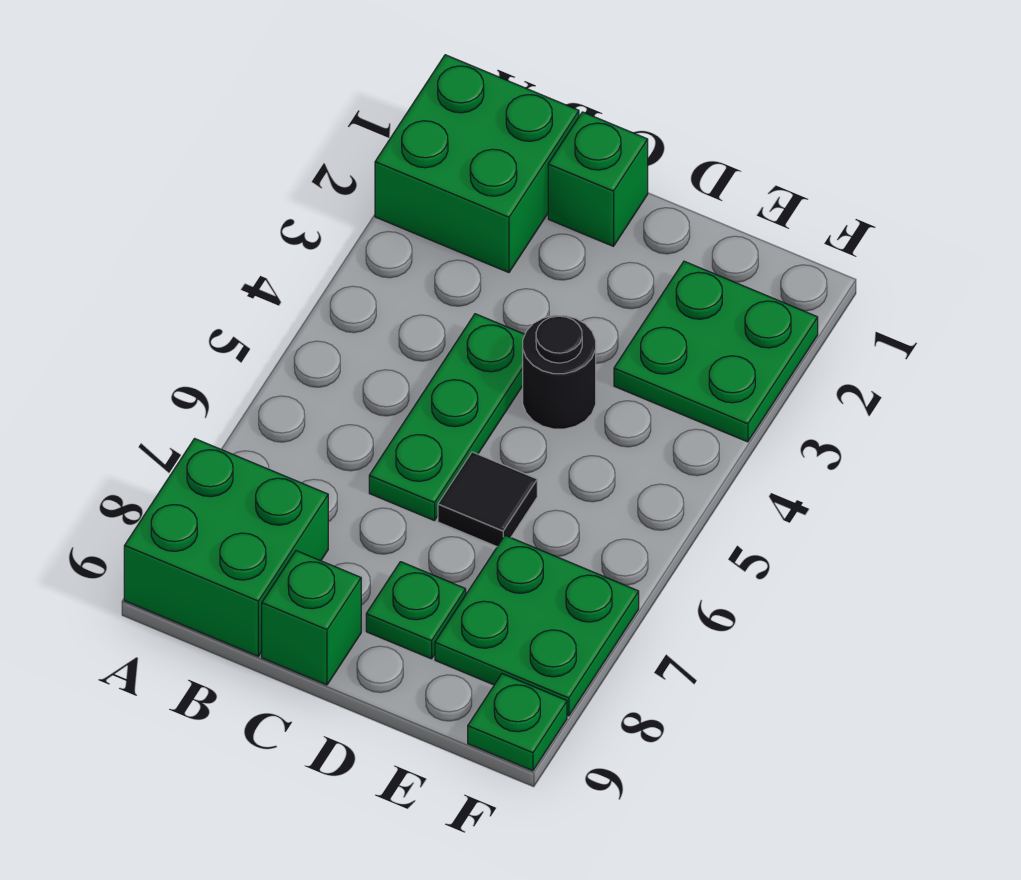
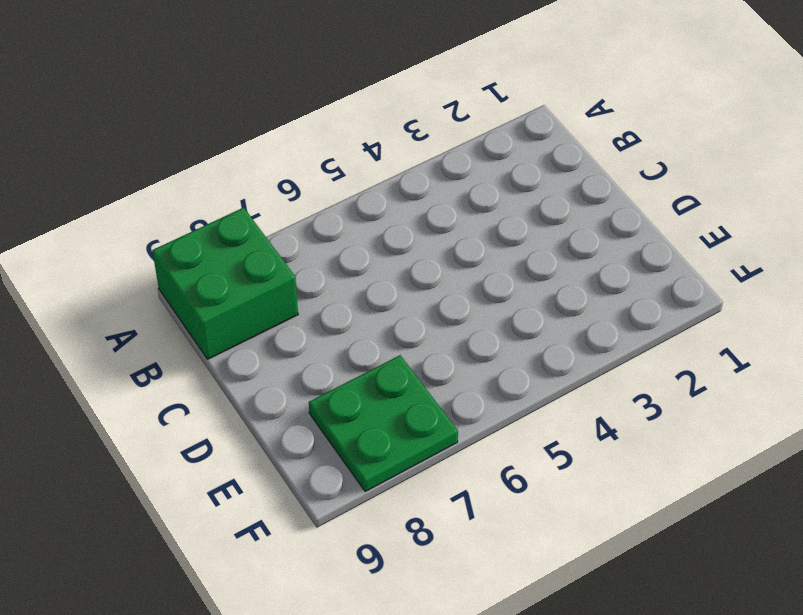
none -> green 2x2 brick [375,55,579,273]
none -> green 1x1 brick [548,112,648,246]

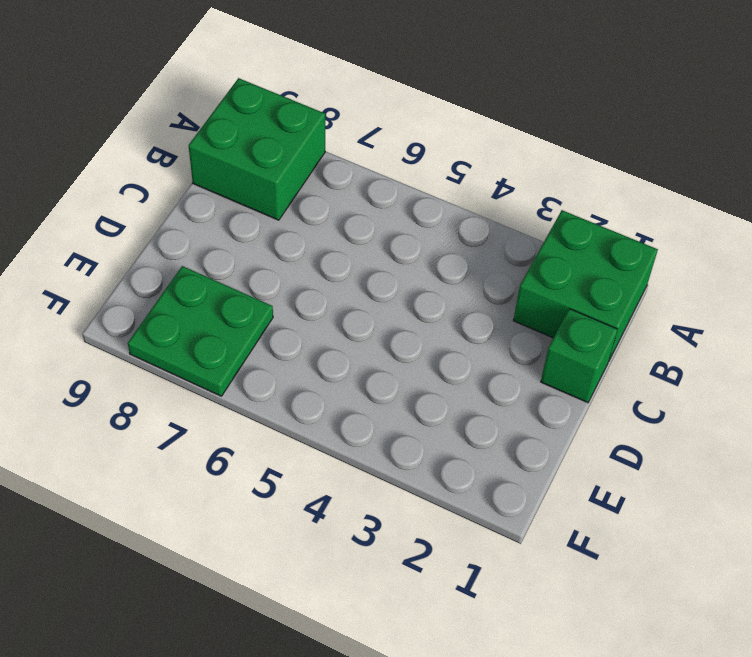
none -> green 1x3 plate [369,314,525,521]
none -> green 1x1 brick [262,551,361,685]

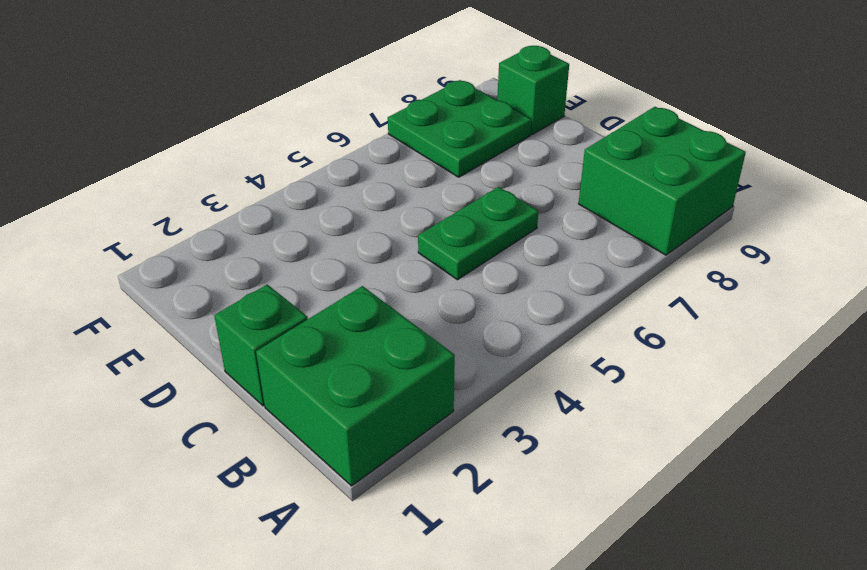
green 1x2 plate [418,187,538,280] -> green 1x3 plate [369,314,525,521]
green 1x1 brick [497,46,569,135] -> green 1x1 brick moved to [262,551,361,685]
none -> black 1x1 round brick [523,315,596,429]
none -> black 1x1 tile [438,452,537,547]

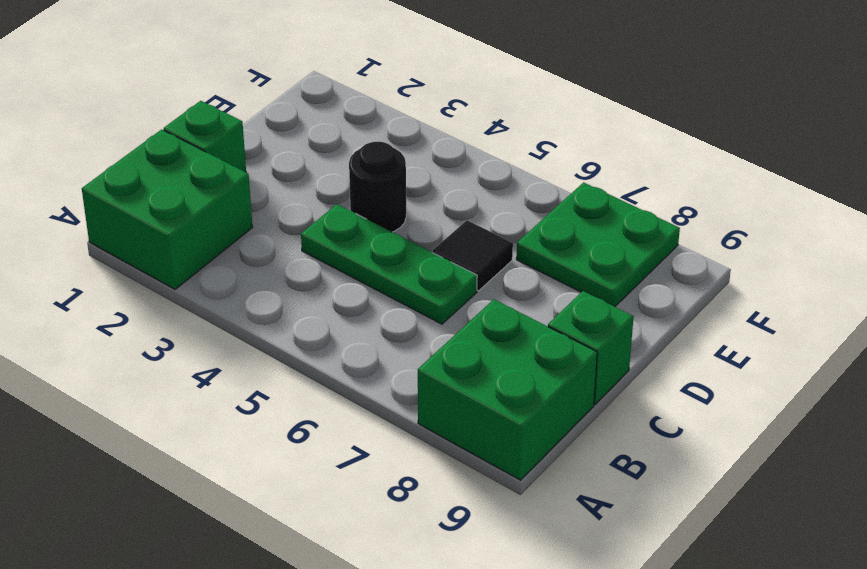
none -> green 1x1 plate [366,562,466,659]
none -> green 2x2 plate [614,261,818,442]

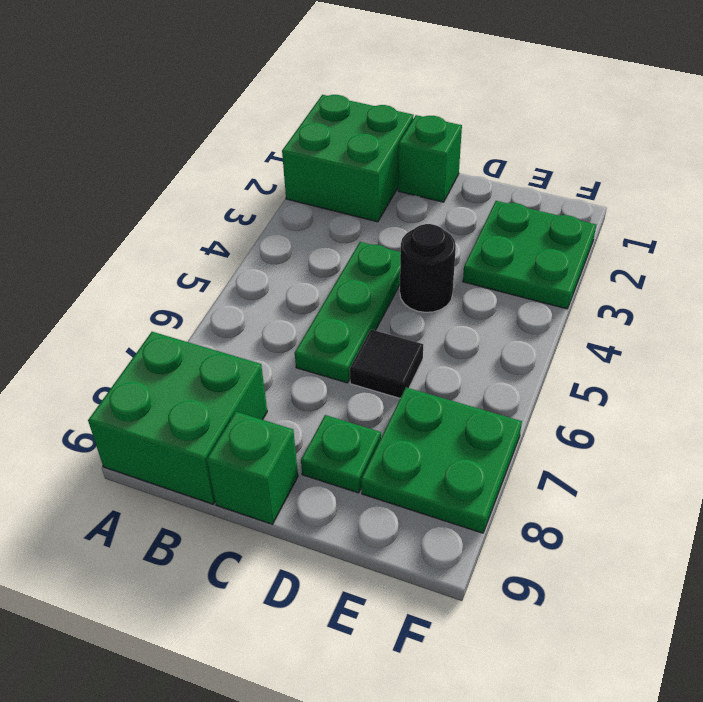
none -> green 1x1 plate [468,674,567,771]

